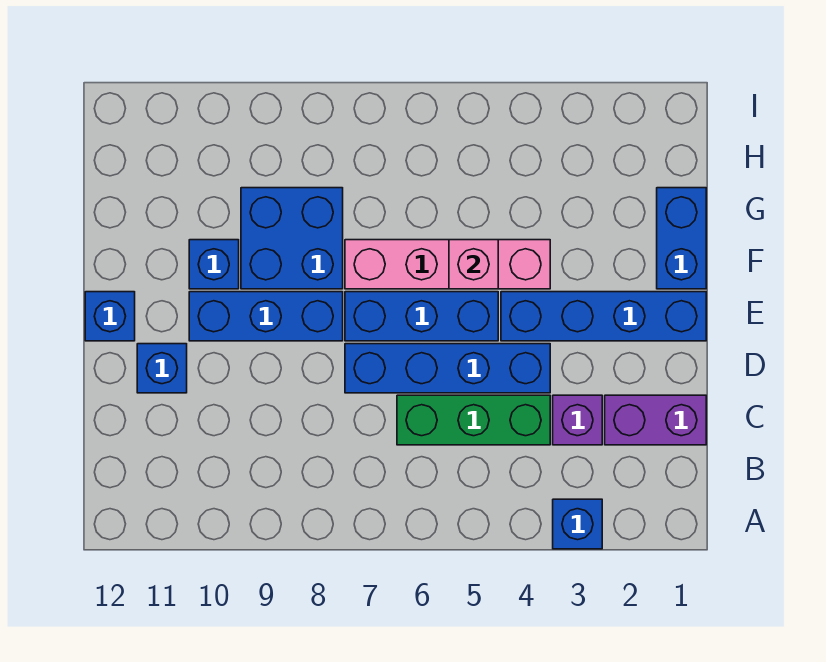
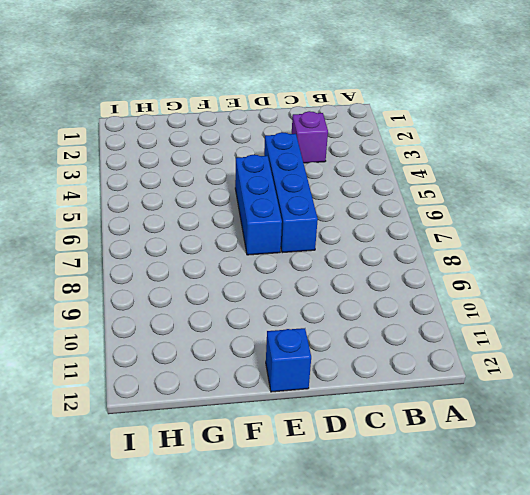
none -> blue 1x1 brick [553,499,602,549]
none -> purple 1x2 brick [605,395,706,445]
none -> green 1x3 brick [397,395,550,445]

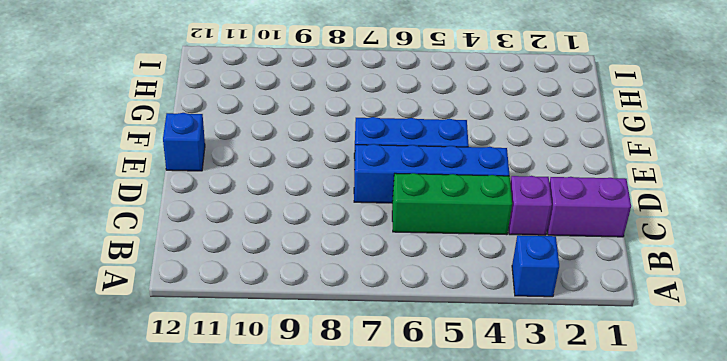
none -> blue 1x1 brick [137,344,187,393]
none -> blue 1x4 brick [501,292,706,341]
none -> blue 1x3 brick [189,292,343,341]

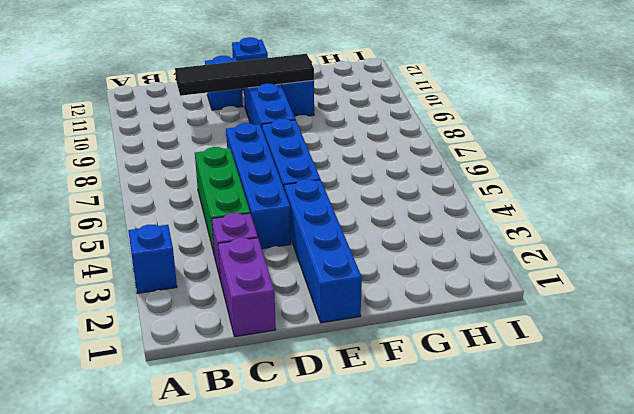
black 1x4 tile [175,54,314,96] -> none
none -> blue 1x2 brick [657,188,706,289]
none -> pink 1x4 brick [345,240,550,289]
none -> blue 2x2 brick [241,188,343,289]

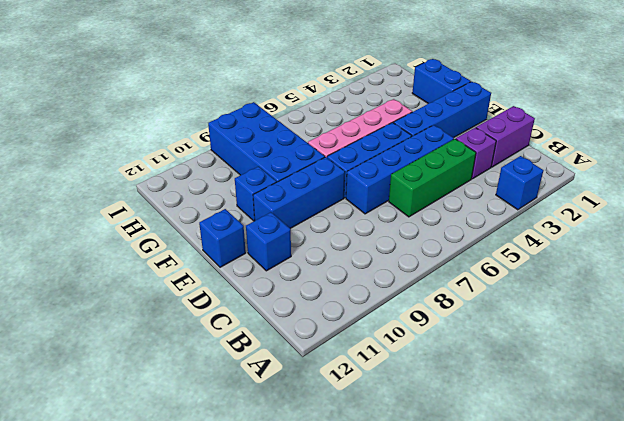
blue 2x4 brick [208,102,325,182] -> blue 2x2 brick [241,188,343,289]
none -> pink 1x1 brick [449,240,498,289]

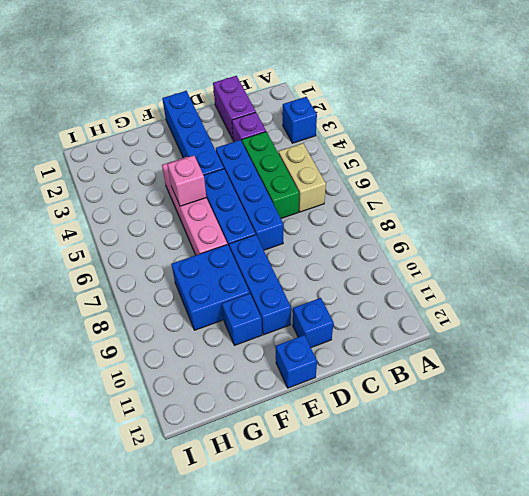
tan 1x2 brick [279,143,326,212] -> none
none -> blue 1x2 brick [657,188,706,289]

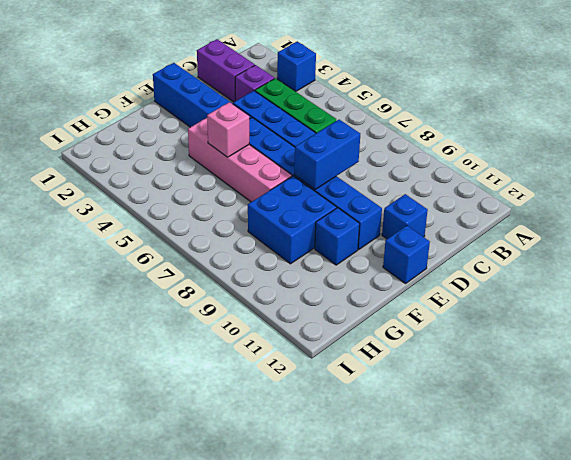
blue 1x2 brick [294,120,360,189] -> blue 1x2 brick moved to [657,188,706,289]

